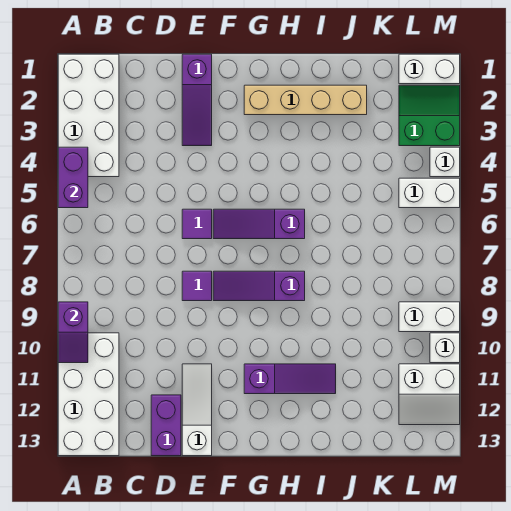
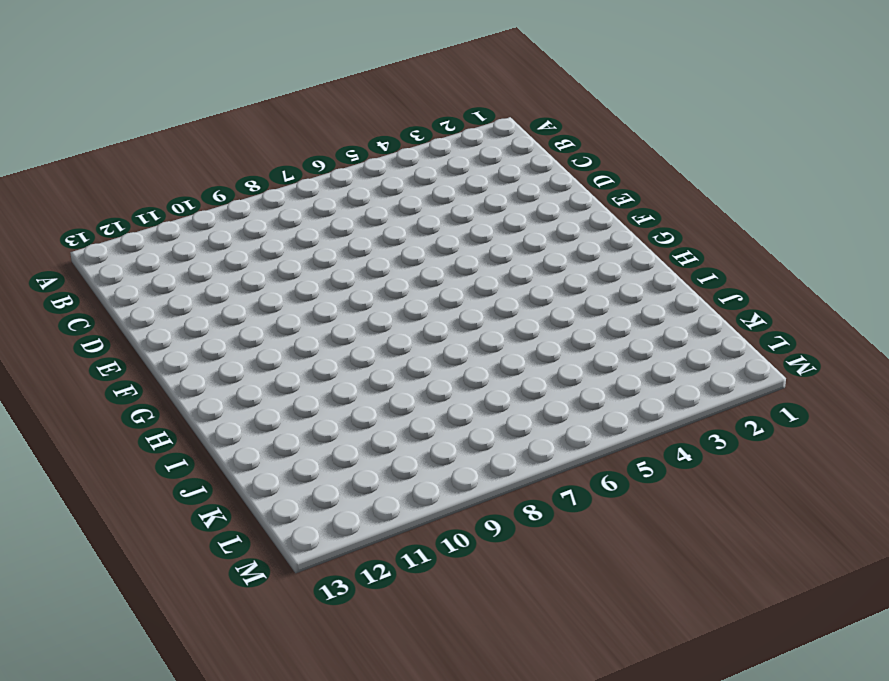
none -> white 2x4 brick [58,54,119,177]
none -> white 2x4 brick [58,333,119,456]
none -> purple 1x2 brick [151,395,181,456]

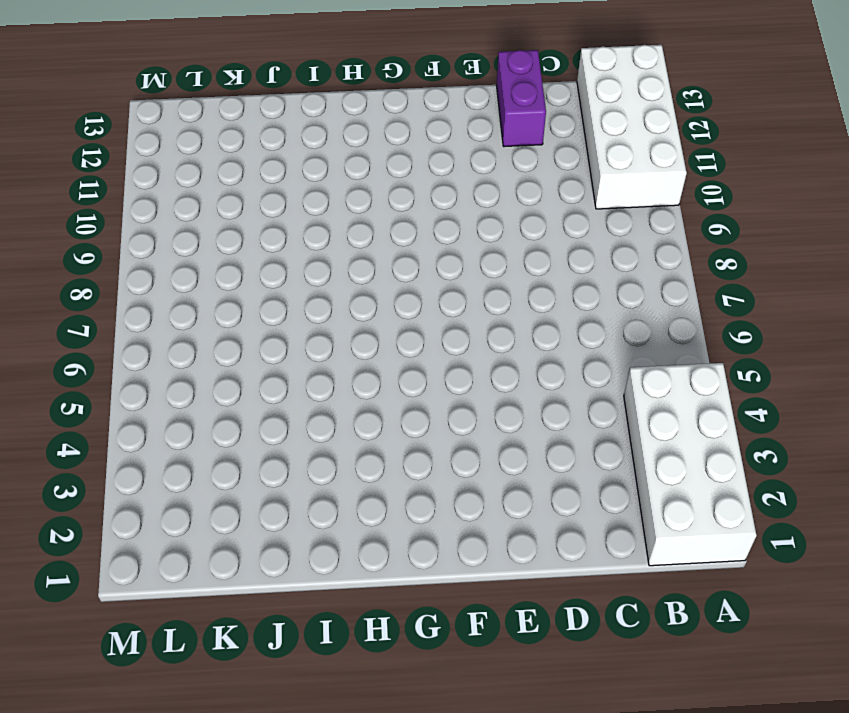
none -> purple 1x3 slope [182,54,212,146]
none -> purple 1x1 tile [182,209,212,239]
none -> purple 1x1 tile [182,271,212,301]

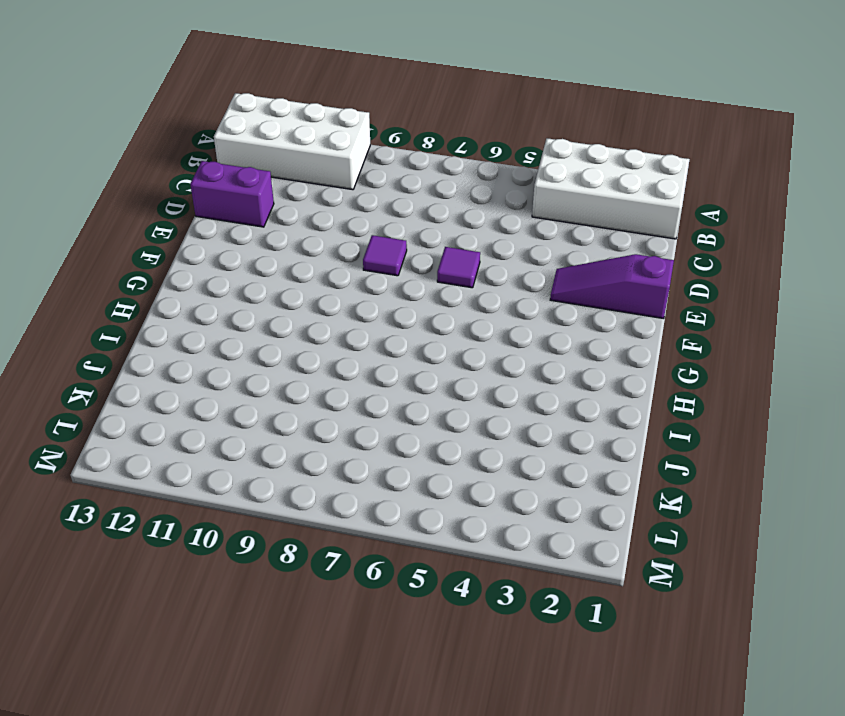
none -> white 1x3 slope [182,364,212,456]
none -> purple 1x3 slope [213,209,305,239]
none -> purple 1x3 slope [213,271,305,301]

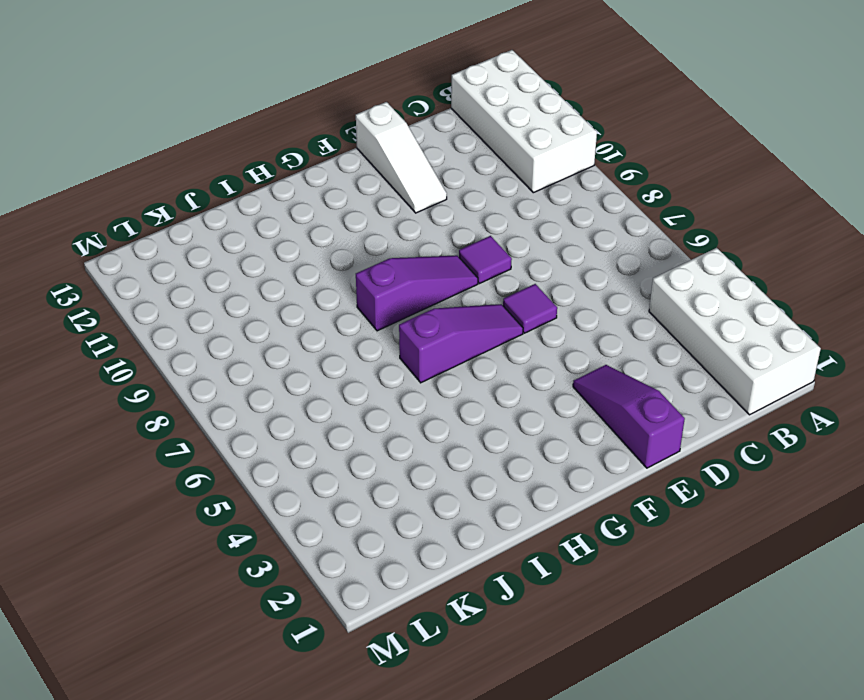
none -> purple 1x2 brick [151,395,181,456]
none -> tan 1x4 brick [244,85,367,115]
none -> purple 1x3 slope [244,364,336,394]

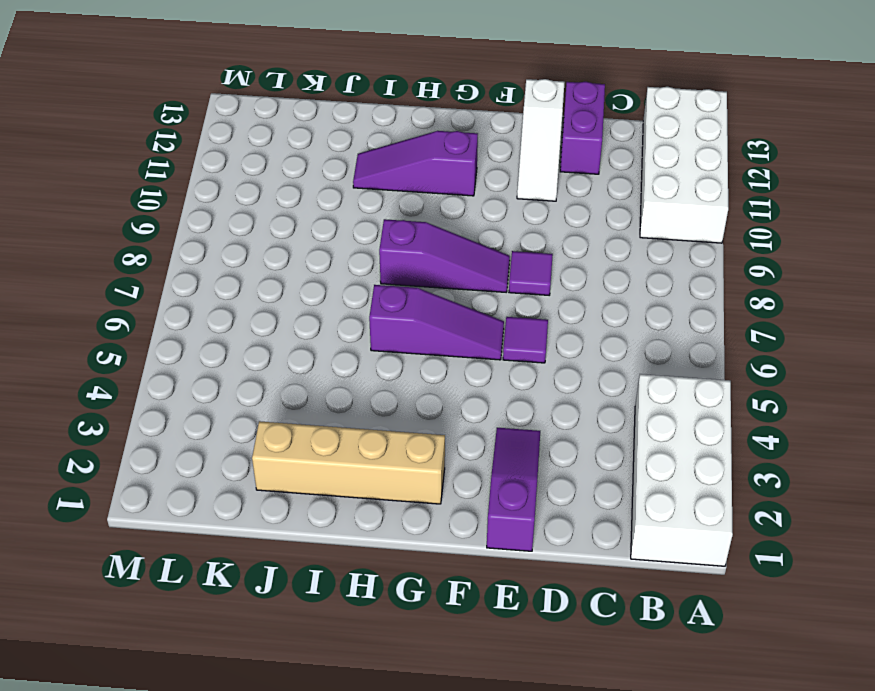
none -> white 1x2 brick [399,54,460,84]
none -> green 2x2 slope [399,85,460,146]
none -> white 1x2 brick [399,178,460,208]

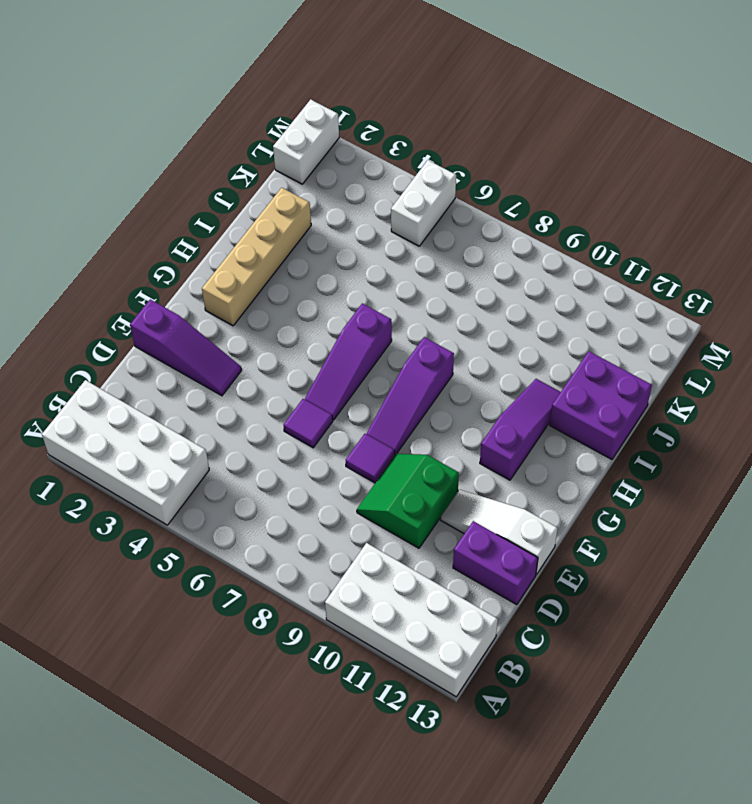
green 2x2 slope [357,454,459,548] -> green 2x2 slope moved to [399,85,460,146]
purple 2x2 brick [550,351,652,459] -> none
none -> white 1x2 brick [399,302,460,332]
none -> white 2x2 slope [399,364,460,425]
none -> white 1x1 brick [430,147,460,177]

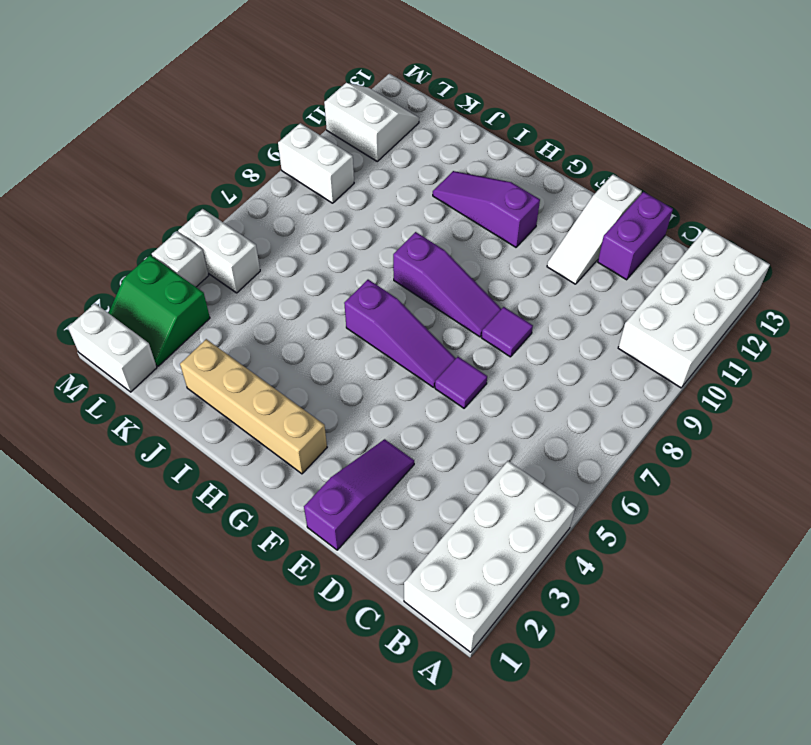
none -> white 1x1 brick [430,333,460,363]
none -> purple 1x2 brick [58,147,88,208]
none -> purple 1x2 slope [58,302,88,363]

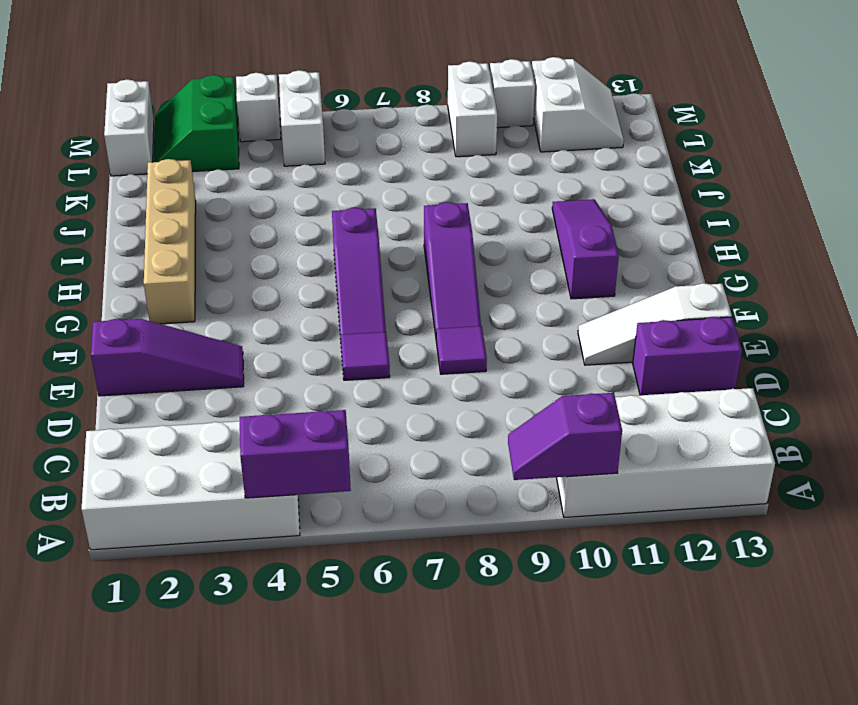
purple 1x2 slope [508,393,622,480] -> purple 1x2 slope turned to [58,302,88,363]

